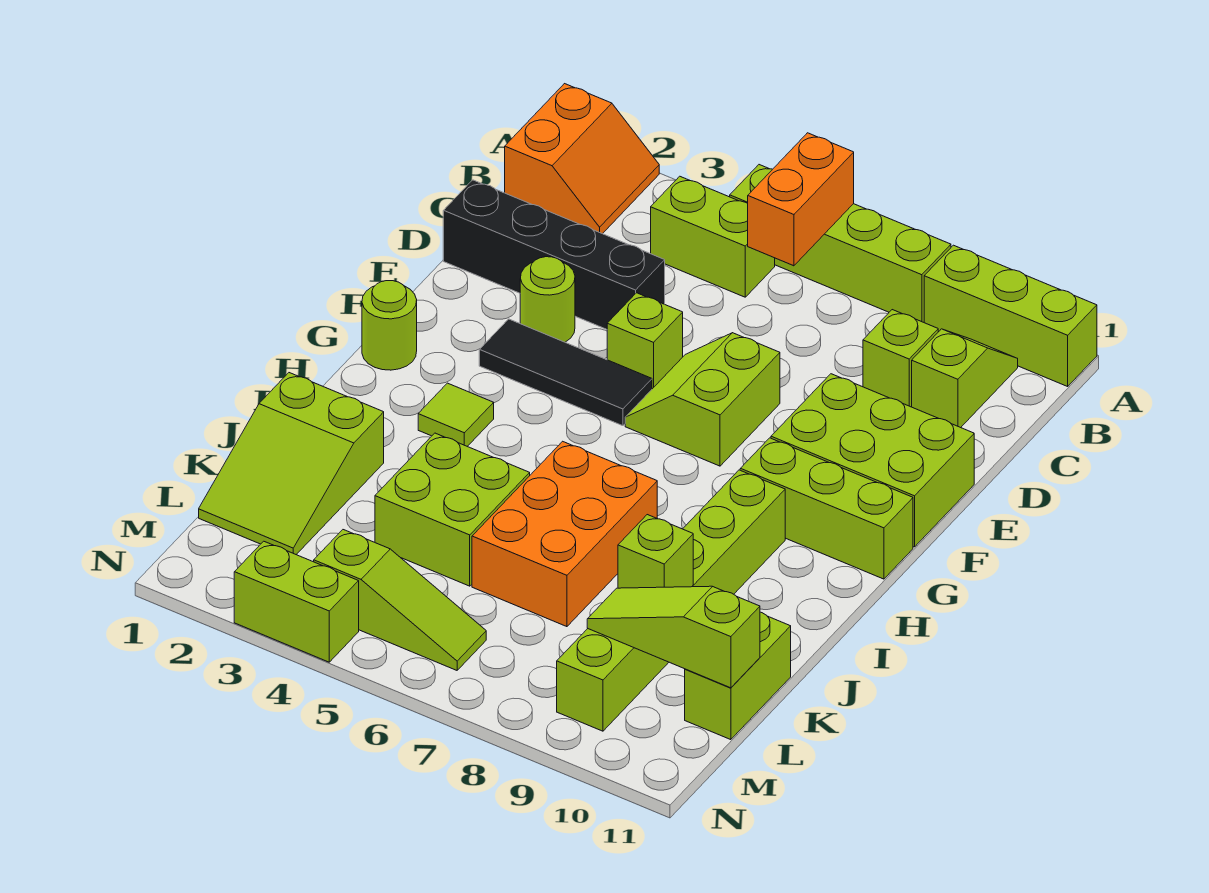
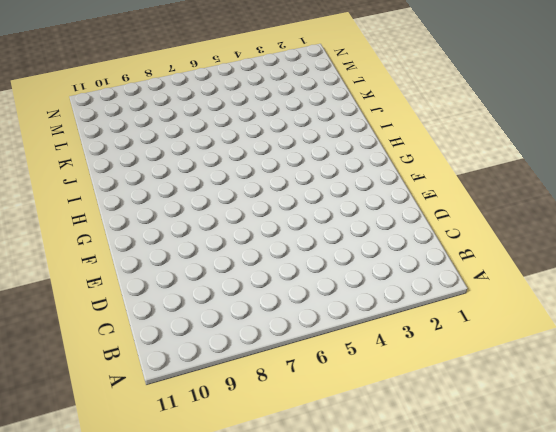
none -> orange 2x2 slope [505,84,659,234]
none -> lime 1x4 brick [730,165,951,322]
none -> lime 1x3 brick [924,245,1097,386]

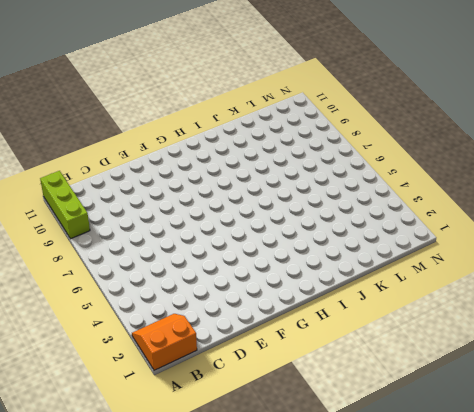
none -> lime 1x4 brick [730,165,951,322]
none -> lime 1x2 brick [651,176,775,297]
none -> lime 1x2 slope [912,329,1018,428]

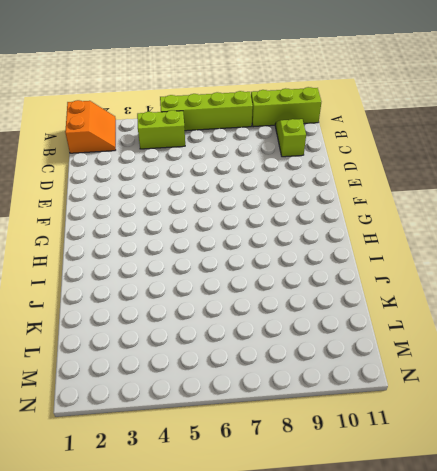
none -> lime 1x1 brick [863,310,938,407]
none -> black 1x4 brick [443,180,665,329]
none -> lime 1x1 round brick [520,257,575,342]

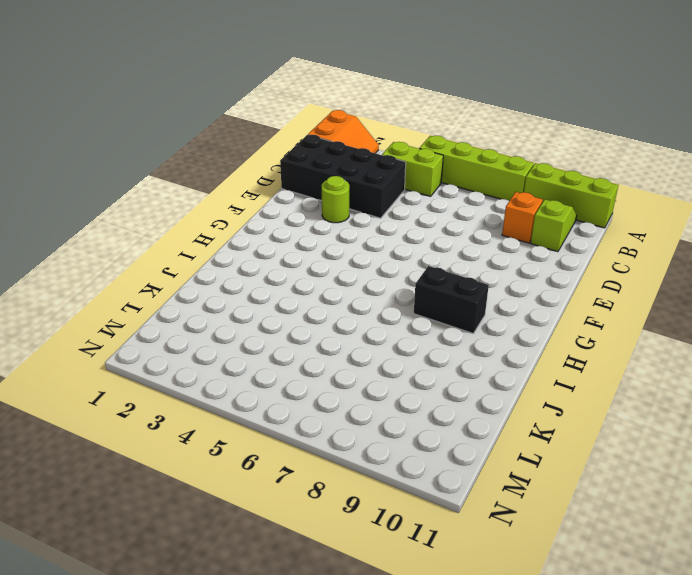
black 2x4 brick [280,135,406,218] -> black 1x4 brick [443,180,665,329]
orange 1x1 brick [502,192,543,243] -> lime 1x1 brick [863,310,938,407]
black 1x2 brick [414,266,489,333] -> lime 1x6 brick [557,470,785,731]
none -> lime 1x1 brick [607,293,683,389]
none -> lime 2x2 slope [625,333,780,466]
none -> lime 2x3 brick [771,374,974,547]

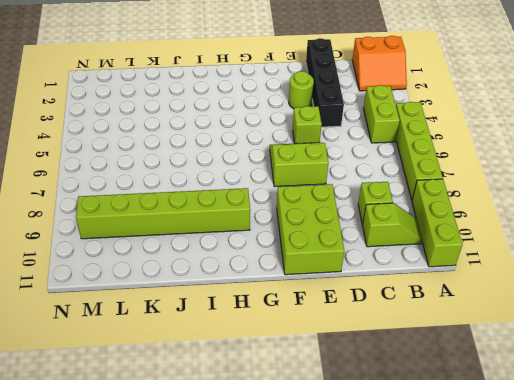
none -> black 1x3 tile [479,319,652,426]
none -> lime 1x1 round brick [362,281,417,370]
none -> lime 1x3 brick [740,438,913,579]

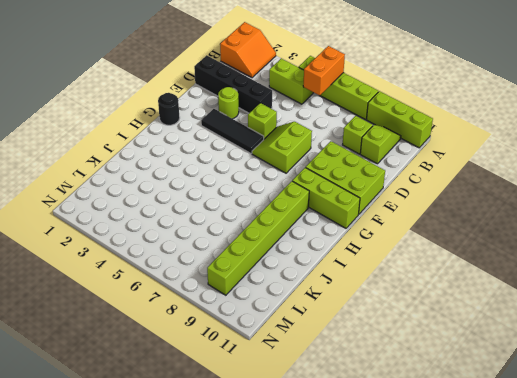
black 1x1 round brick [158,93,180,125] -> lime 1x1 round brick [362,281,417,370]
none -> lime 1x1 tile [418,383,494,446]
none -> orange 2x3 brick [472,441,657,627]
none -> lime 2x3 slope [199,373,384,555]

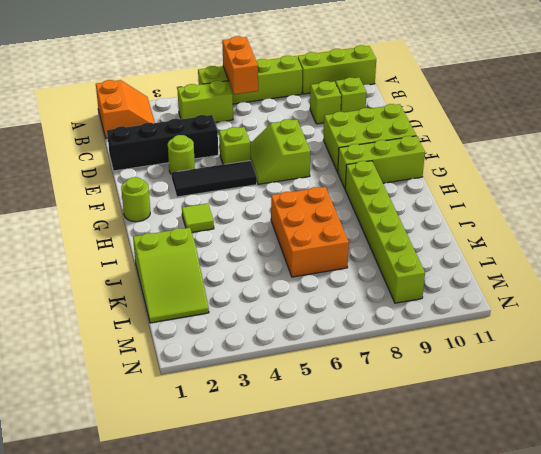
none -> lime 2x2 brick [375,433,530,586]
none -> lime 1x2 brick [685,612,791,740]
none -> lime 1x3 slope [314,530,486,670]

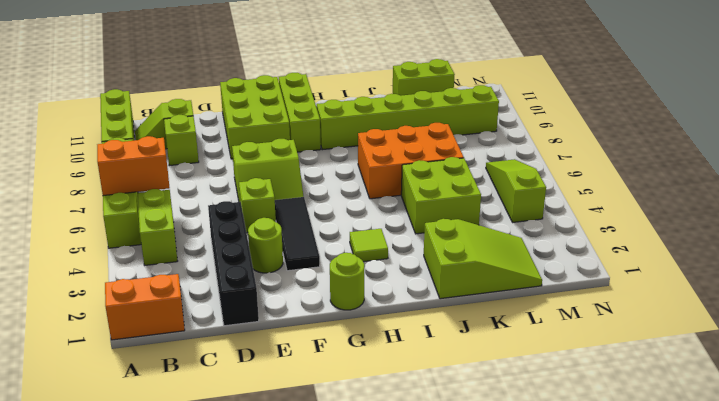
none -> lime 1x2 brick [234,541,359,662]
none -> lime 1x1 brick [618,515,693,588]
none -> lime 1x3 slope [587,586,760,688]

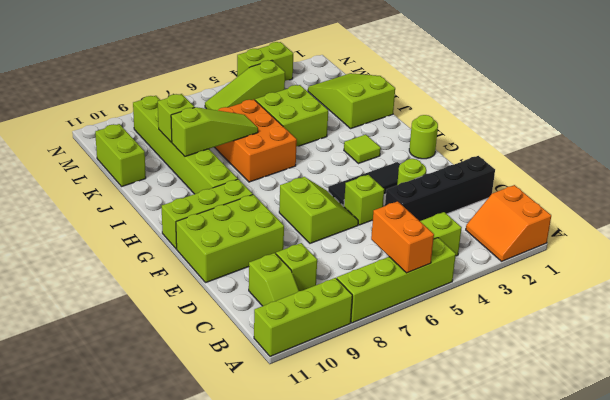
lime 1x3 slope [171,107,258,156] -> lime 1x3 slope moved to [587,586,760,688]

